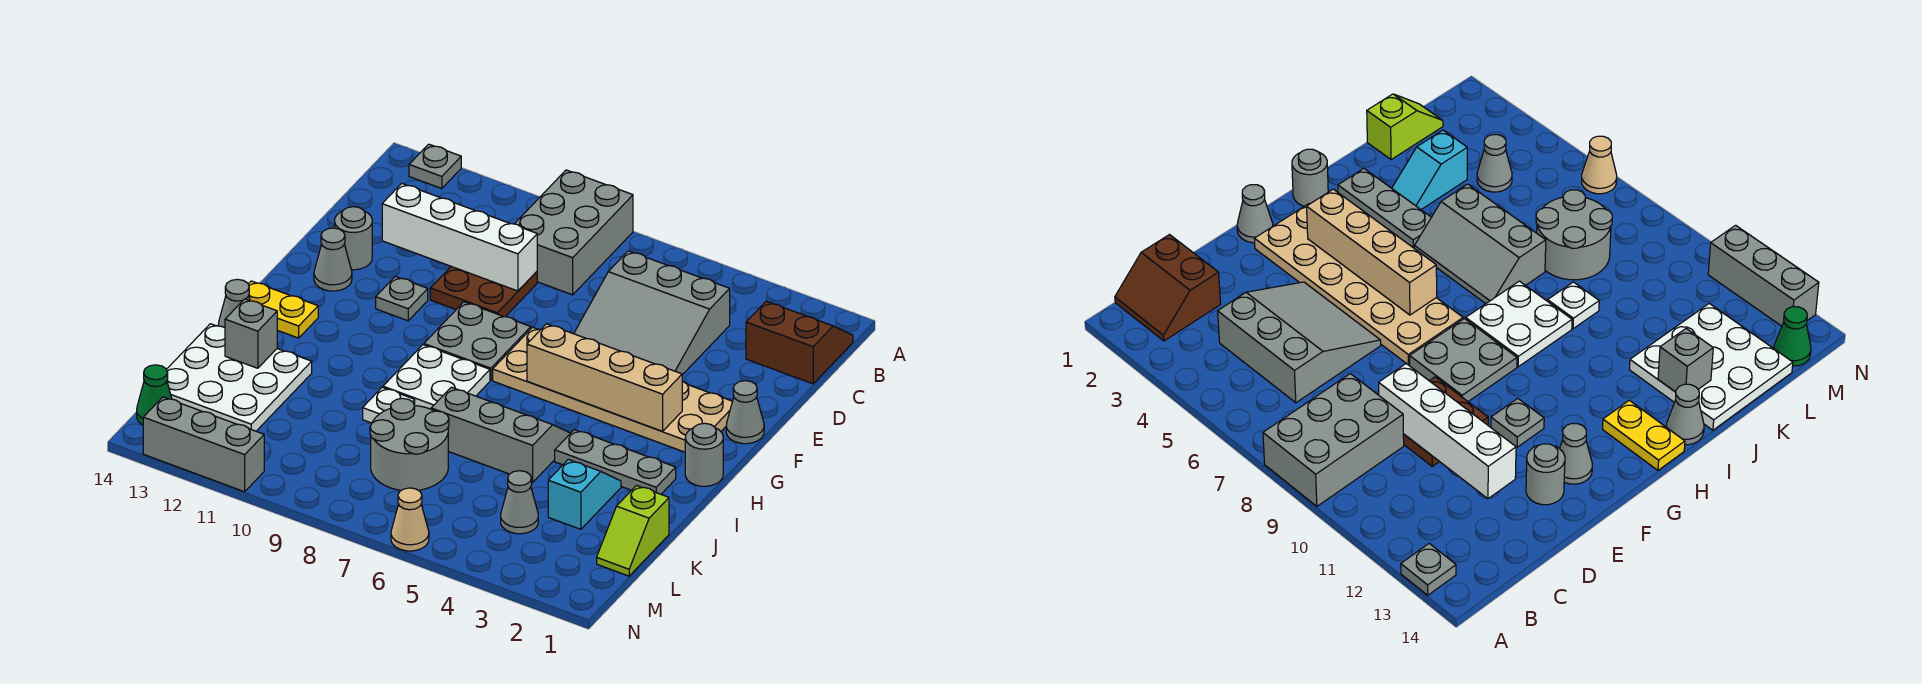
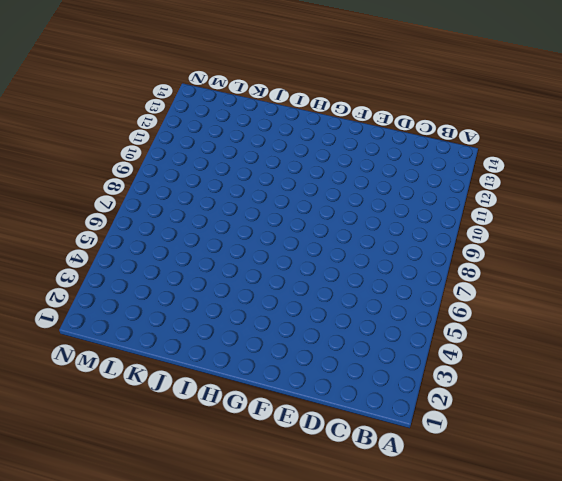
none -> grey 2x3 brick [515,170,633,295]
none -> grey 1x1 plate [409,144,461,189]
none -> brown 2x2 slope [746,301,853,384]

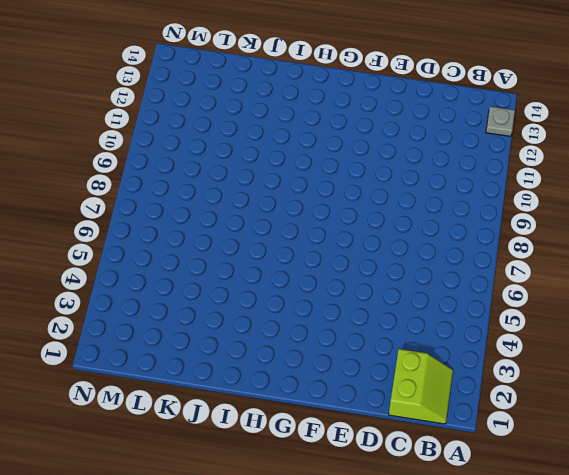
lime 2x2 slope [389,349,453,424] -> brown 2x2 slope [746,301,853,384]
none -> grey 2x3 brick [515,170,633,295]
none -> grey 3x3 slope [574,251,730,375]
none -> brown 2x2 plate [430,267,537,317]

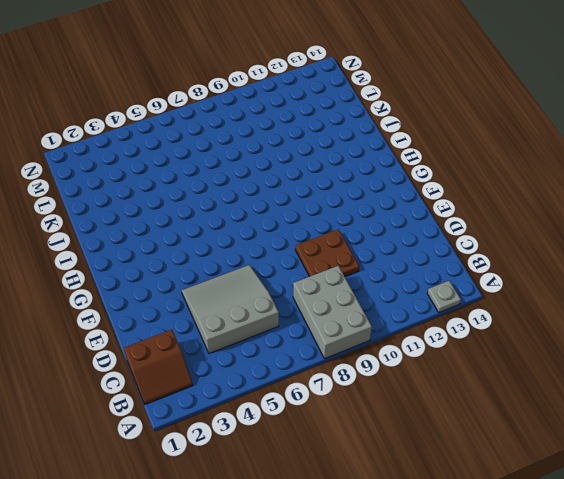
none -> grey 1x1 round brick [335,207,372,270]
none -> grey 1x1 cone [726,381,764,444]
none -> tan 2x6 plate [493,327,733,452]

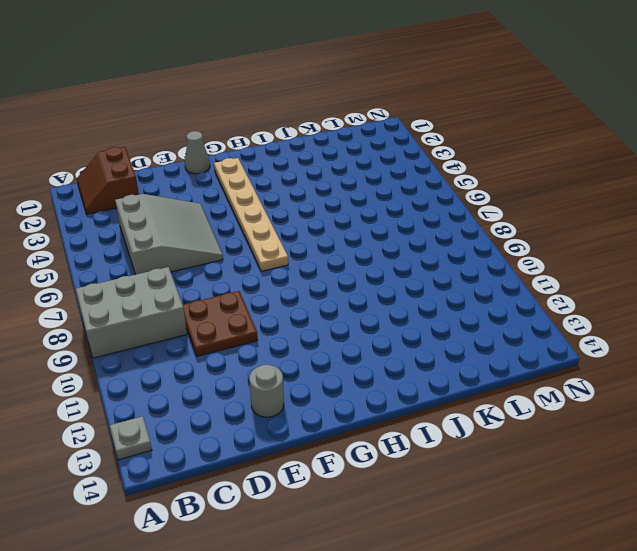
tan 1x6 plate [214,158,288,271] -> tan 2x6 plate [493,327,733,452]
none -> grey 2x2 plate [424,302,531,380]
none -> grey 1x1 plate [376,277,428,321]
none -> grey 1x1 cone [314,228,352,291]

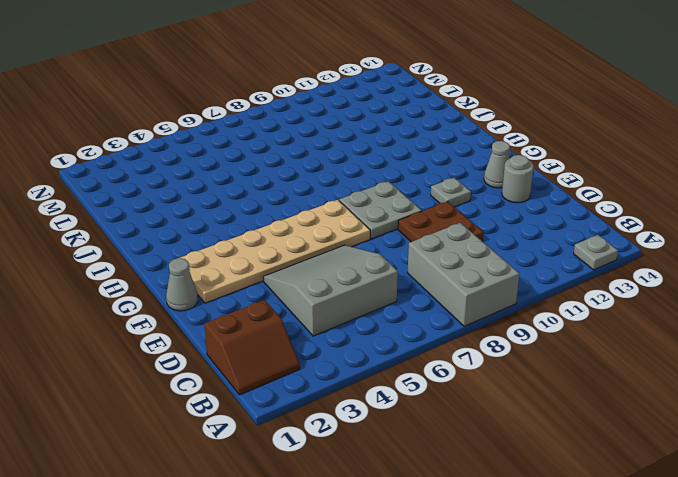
none -> grey 1x1 round brick [685,423,723,486]
none -> white 2x2 plate [383,345,490,409]
none -> yellow 1x2 plate [248,281,318,338]

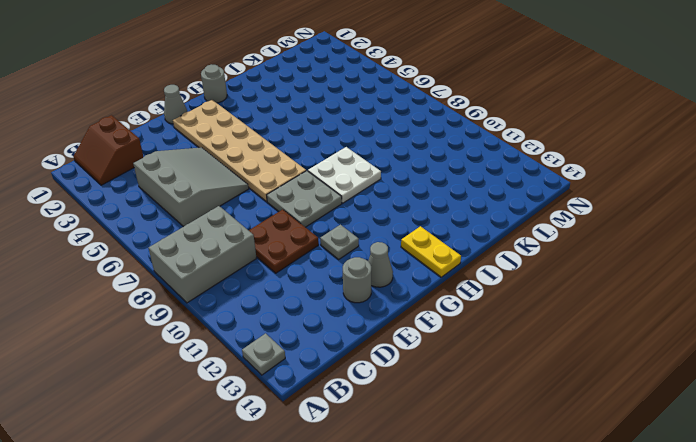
none -> grey 1x3 plate [555,430,676,494]
none -> grey 2x3 slope [431,387,570,483]
none -> grey 1x1 cone [218,279,250,328]

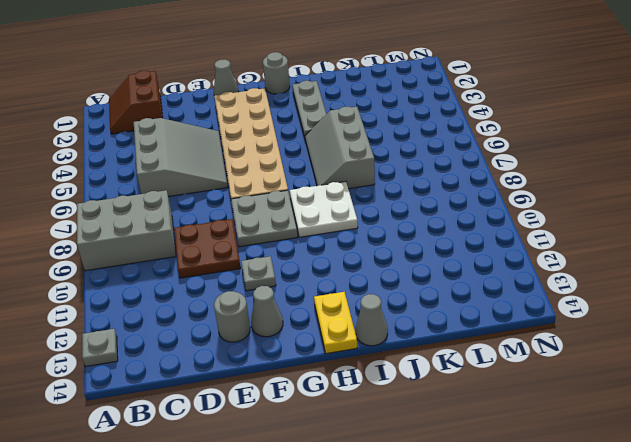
none -> cyan 1x2 slope [548,459,621,529]
none -> white 1x1 plate [363,387,415,423]
none -> white 3x3 plate [166,324,312,431]

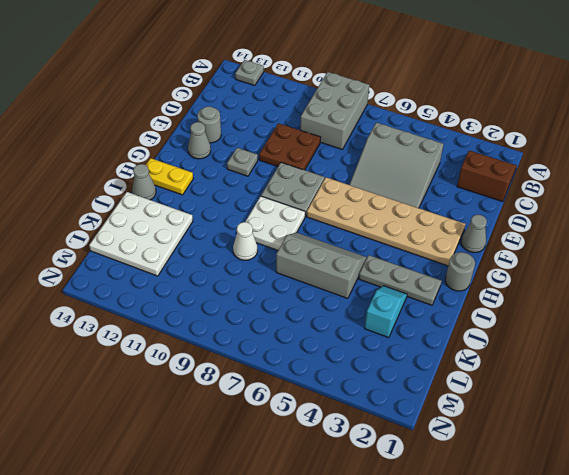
white 1x1 cone [233,222,258,260] -> white 1x1 plate [363,387,415,423]
none -> lime 1x2 slope [597,485,669,576]
none -> grey 2x2 round brick [370,398,449,490]
none -> grey 1x1 cone [501,471,538,534]

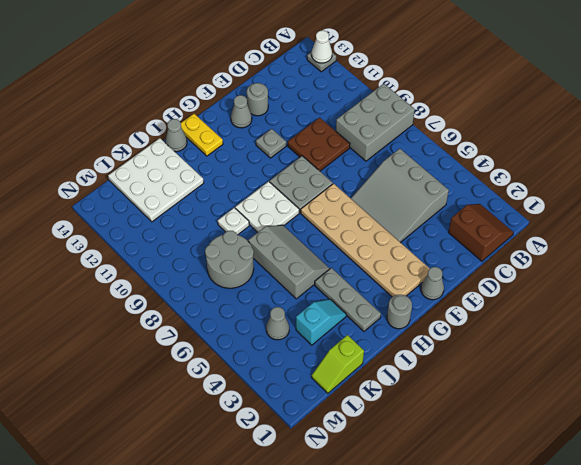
white 1x1 cone [312,31,332,63] -> none
none -> green 1x1 cone [137,365,172,425]
none -> tan 1x1 cone [391,488,429,551]
none -> grey 1x3 brick [143,397,264,492]

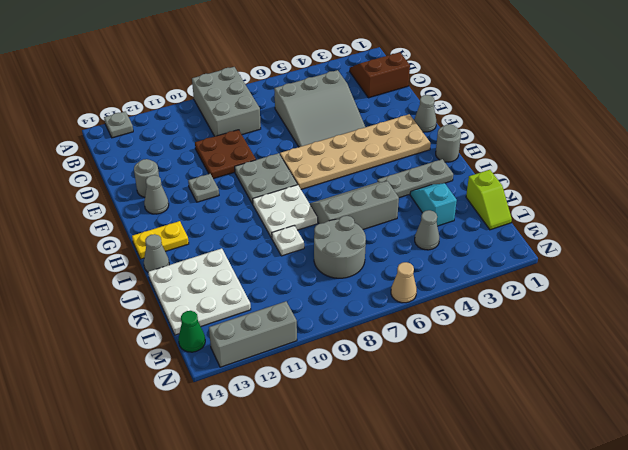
none -> white 1x4 brick [382,183,537,291]
none -> tan 1x4 brick [527,324,682,431]
none -> grey 1x1 brick [225,299,277,368]

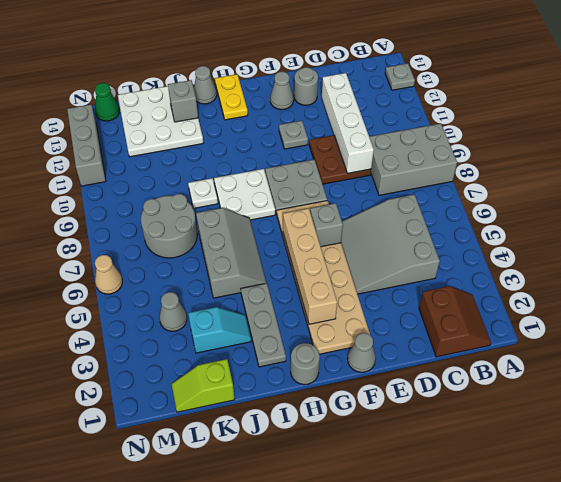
grey 1x1 brick [310,203,343,247] -> none

